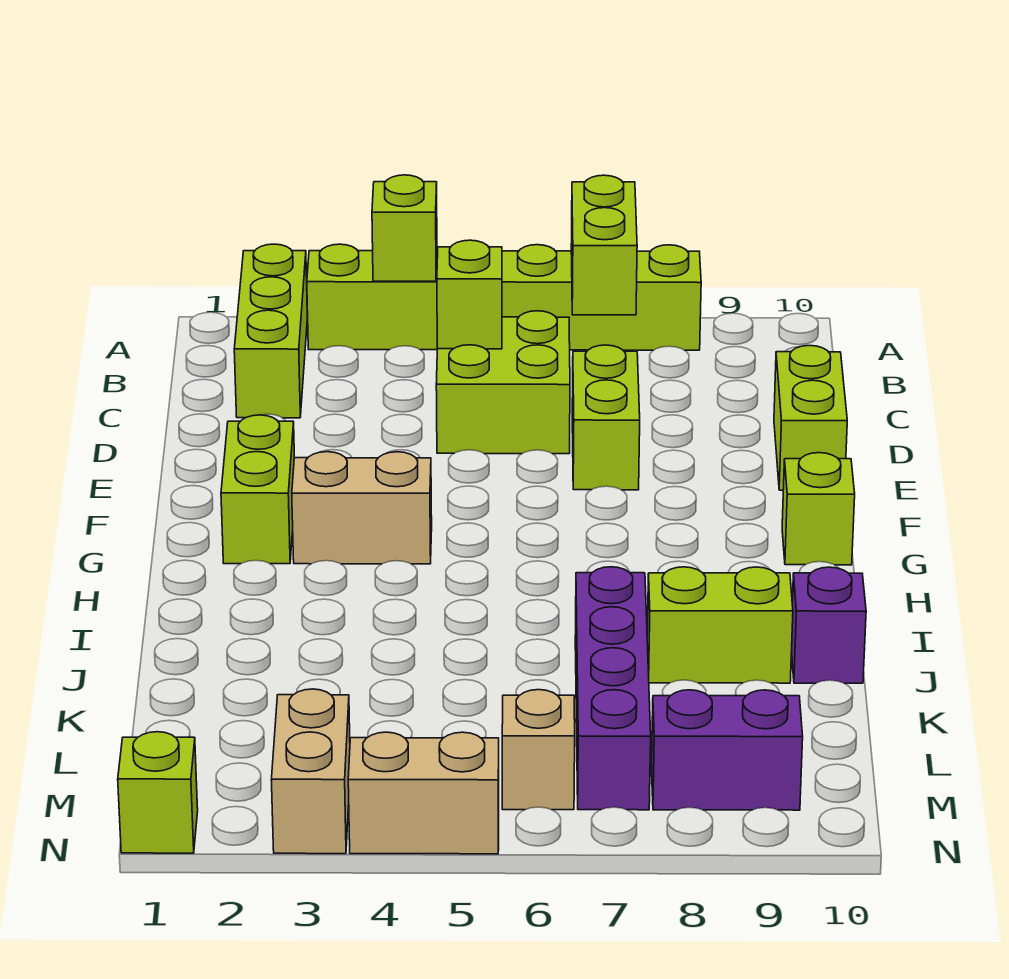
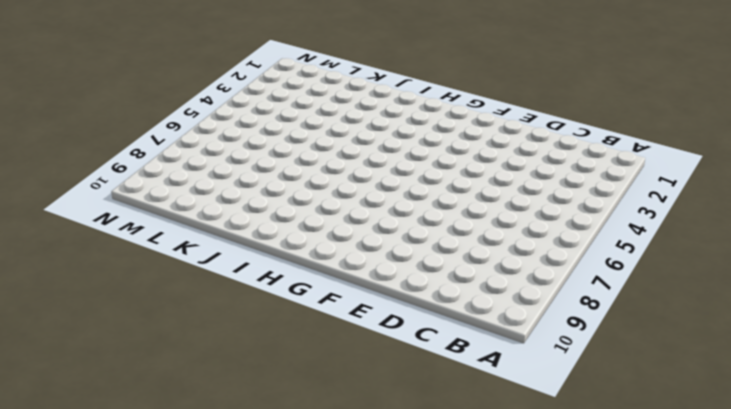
none -> lime 1x3 brick [234,244,307,418]
none -> lime 1x6 brick [307,244,701,350]
none -> lime 2x2 brick [436,311,570,454]

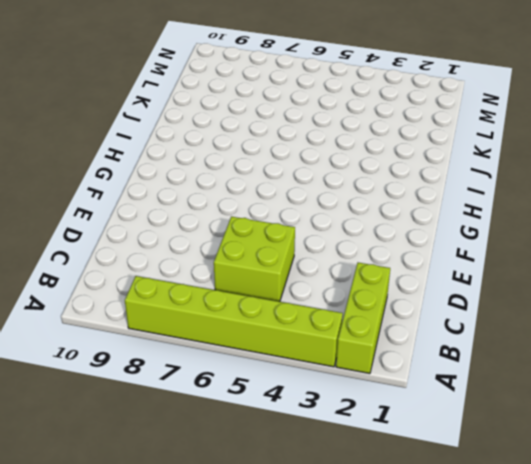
none -> lime 1x2 brick [572,345,640,490]
none -> lime 1x2 brick [774,345,847,490]
none -> lime 1x2 brick [221,415,295,564]

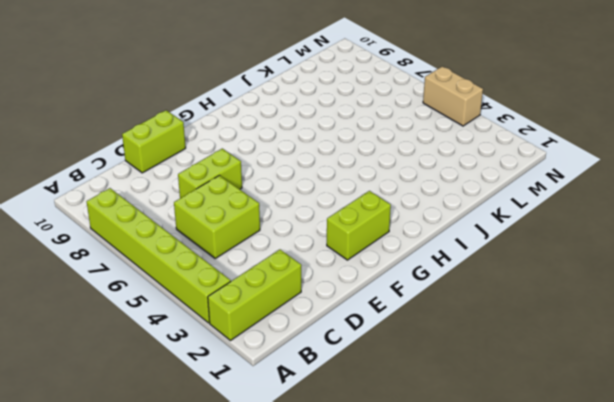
none -> tan 1x2 brick [292,452,432,564]
none -> lime 1x1 brick [782,453,855,565]
none -> purple 1x4 brick [575,567,651,810]

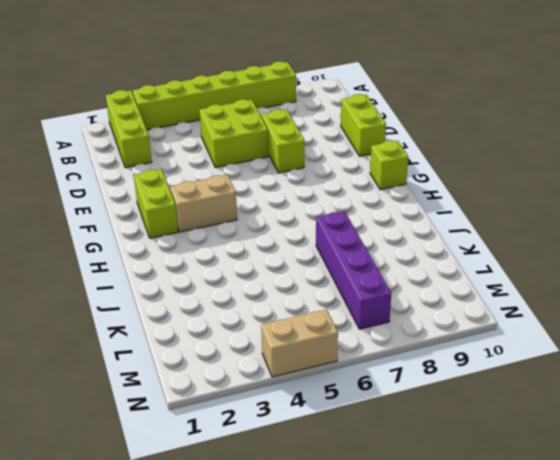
none -> lime 1x2 brick [647,567,793,683]
none -> purple 1x1 brick [792,567,866,683]
none -> tan 1x2 brick [271,689,350,854]

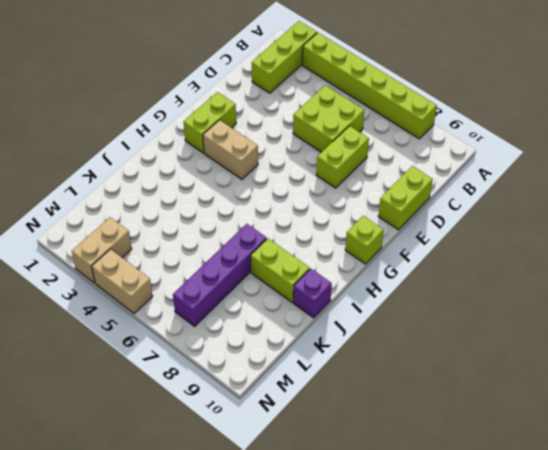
none -> tan 1x1 brick [502,690,575,810]
none -> purple 1x2 brick [652,690,803,810]
none -> lime 1x1 brick [118,732,198,853]

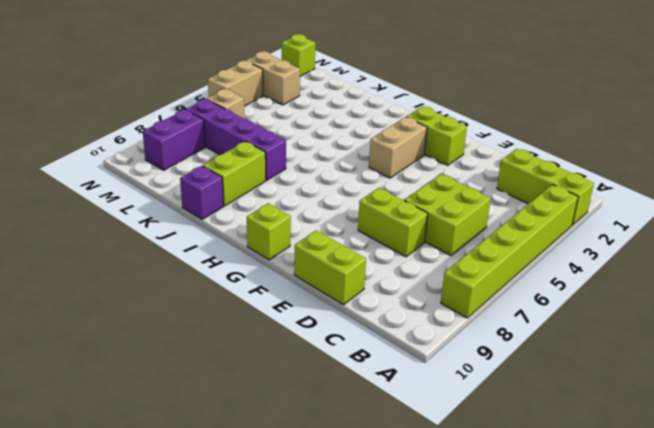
none -> lime 1x1 brick [372,175,437,281]
none -> lime 1x2 brick [571,175,637,315]
none -> lime 1x1 brick [437,240,502,349]

